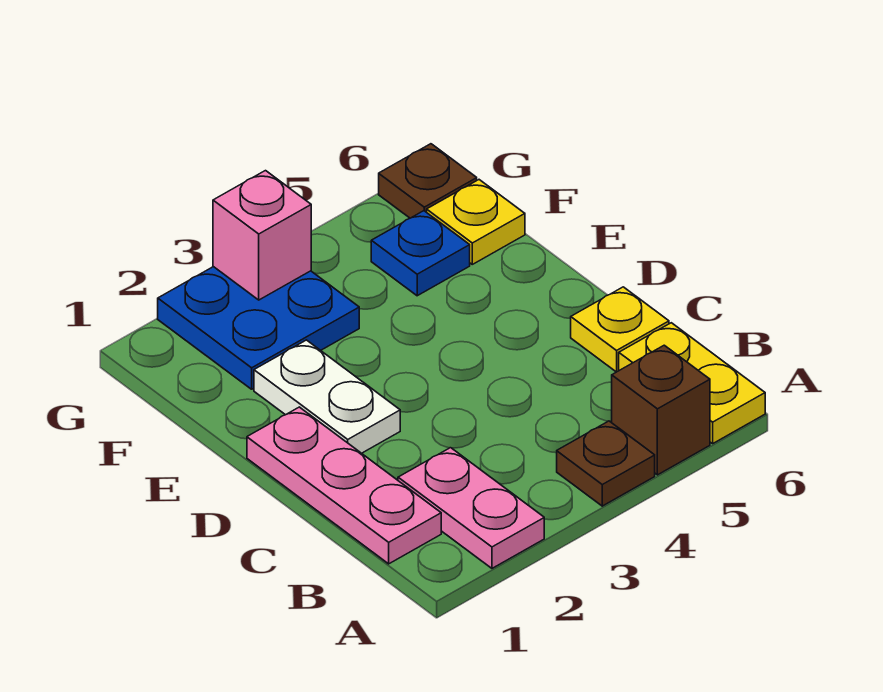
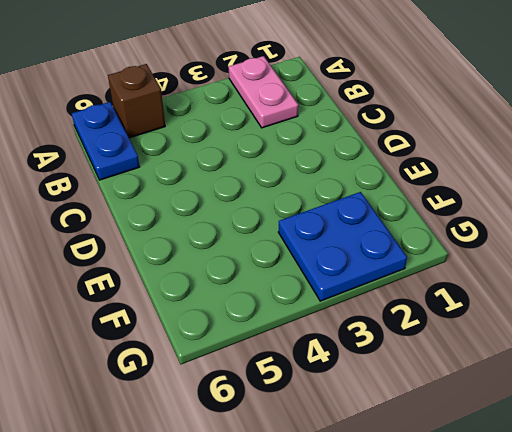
blue 1x2 plate [72,102,140,180] -> yellow 1x2 plate [619,323,765,444]
none -> brown 1x1 plate [557,421,655,506]
none -> pink 1x3 plate [247,407,441,564]
none -> yellow 1x1 plate [571,287,669,372]

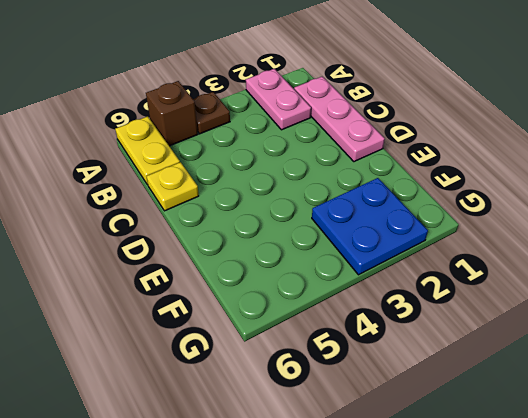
none -> white 1x2 plate [254,340,400,453]
none -> blue 1x1 plate [371,211,470,296]
none -> yellow 1x1 plate [427,180,525,264]

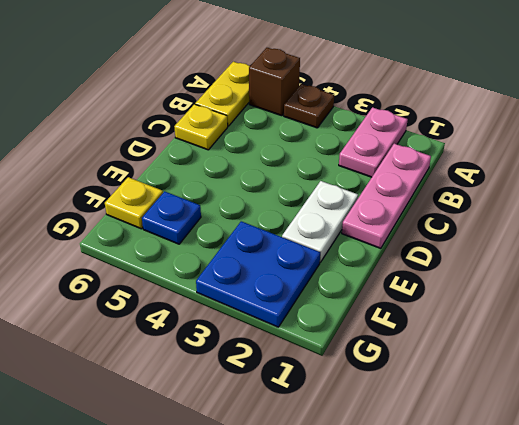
none -> brown 1x1 plate [379,144,477,218]
none -> pink 1x1 brick [213,171,311,300]

